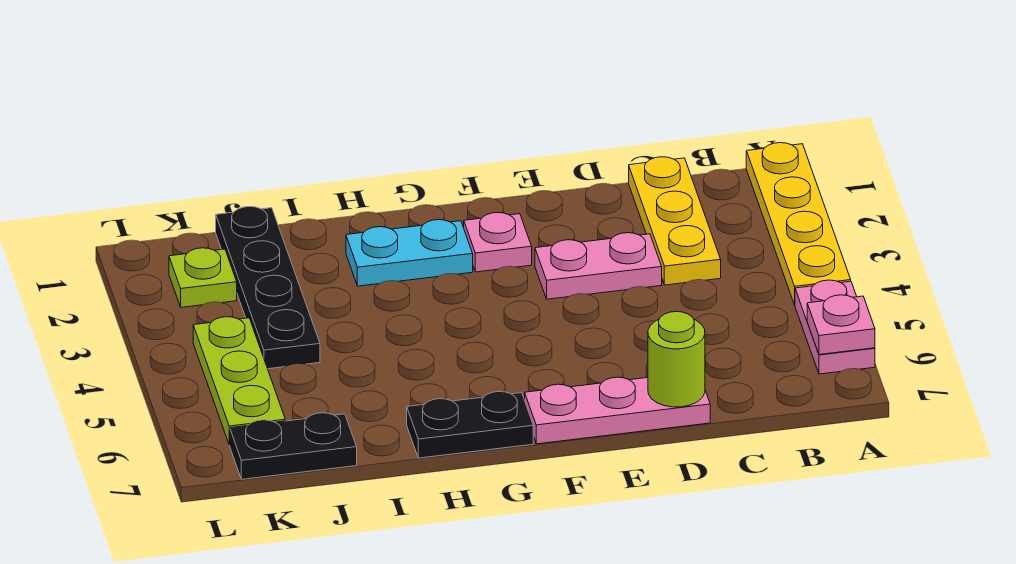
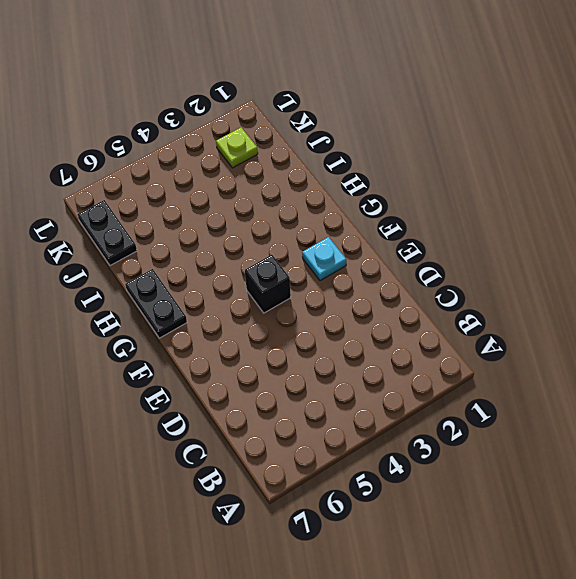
cyan 1x1 plate [302,237,346,281] -> pink 1x1 plate [464,213,532,272]
black 1x1 brick [245,255,291,313] -> none
none -> yellow 1x4 plate [746,143,851,305]
none -> pink 1x2 plate [795,280,875,374]
none -> yellow 1x3 plate [629,157,721,285]

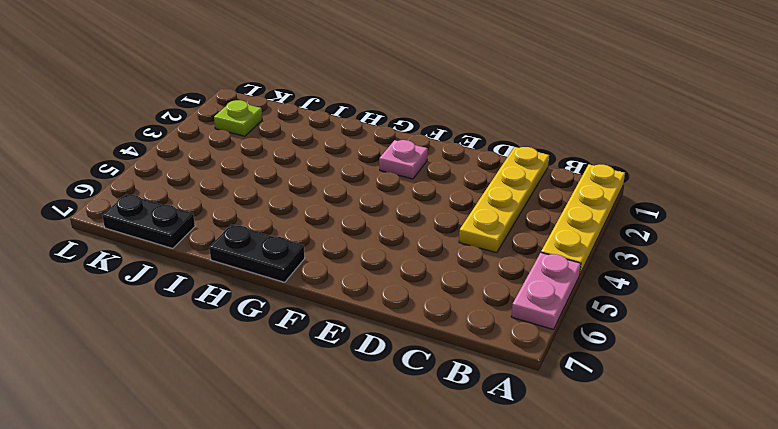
yellow 1x4 plate [459,147,549,253] -> yellow 1x3 plate [629,157,721,285]
none -> pink 1x2 plate [535,233,662,299]
none -> pink 1x3 plate [525,377,710,444]
none -> cyan 1x2 plate [346,220,473,286]

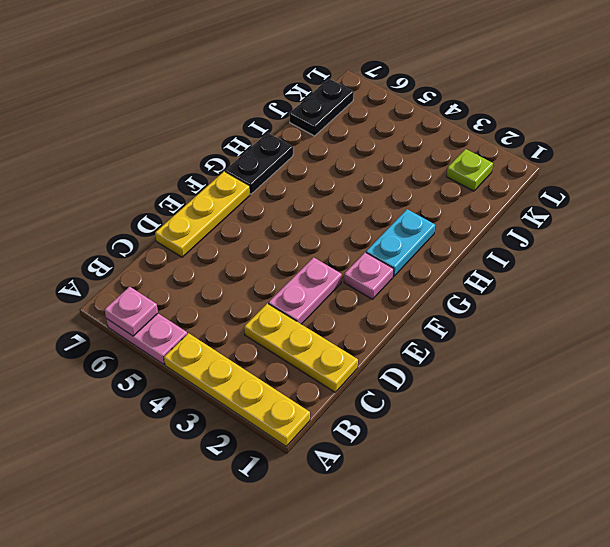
yellow 1x3 plate [155,171,250,257] -> pink 1x3 plate [525,377,710,444]
none -> black 1x4 plate [216,207,320,369]
none -> lime 1x3 plate [193,317,285,445]
none -> lime 1x1 round brick [648,312,705,407]

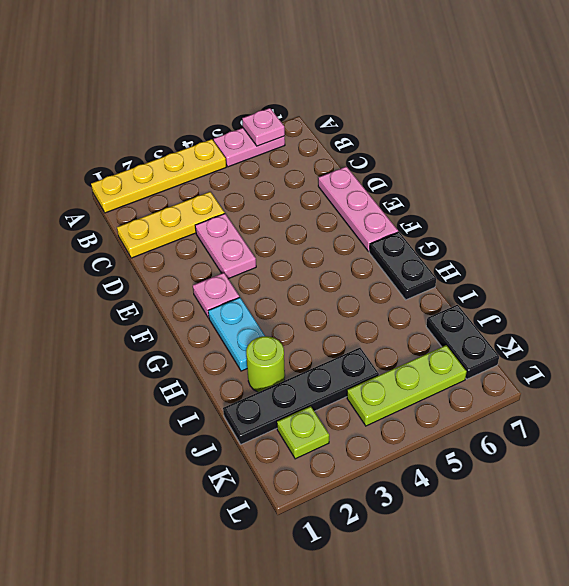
lime 1x1 round brick [246,336,285,392] -> lime 1x1 round brick moved to [648,312,705,407]

